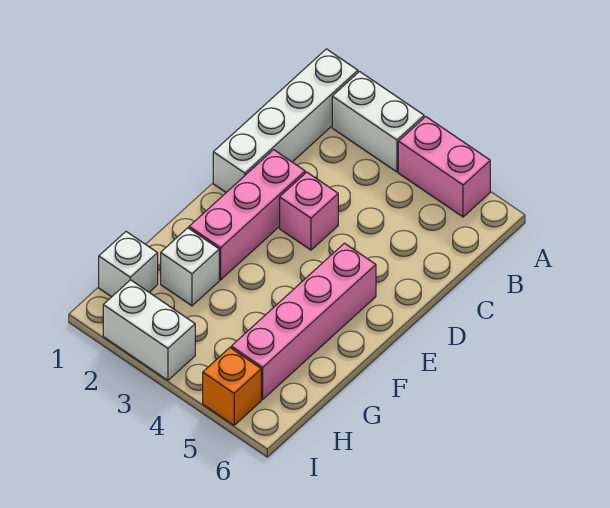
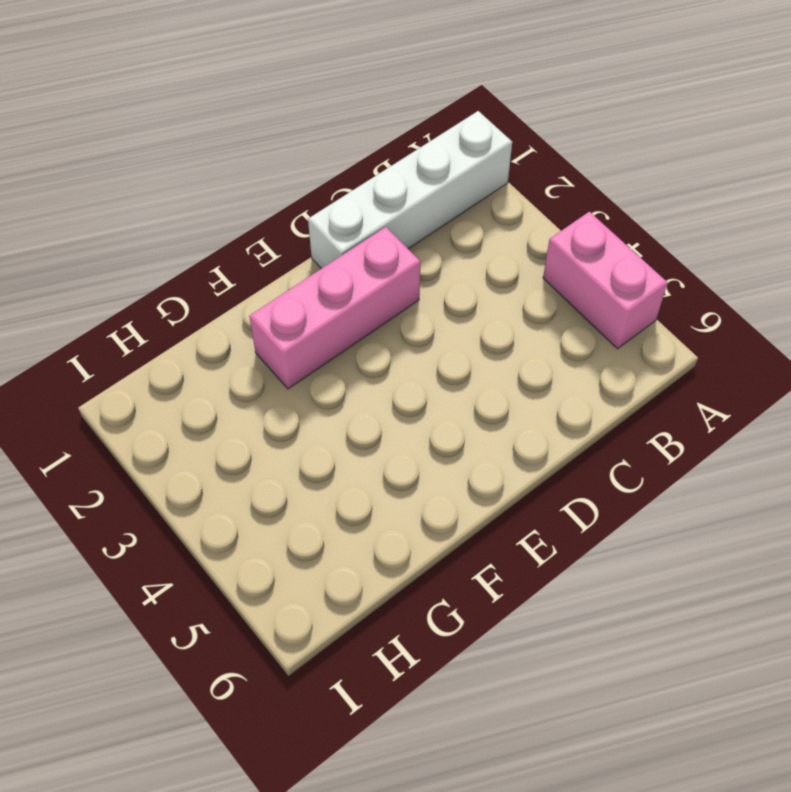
none -> white 1x2 brick [332,72,424,172]
none -> pink 1x1 brick [280,172,338,250]

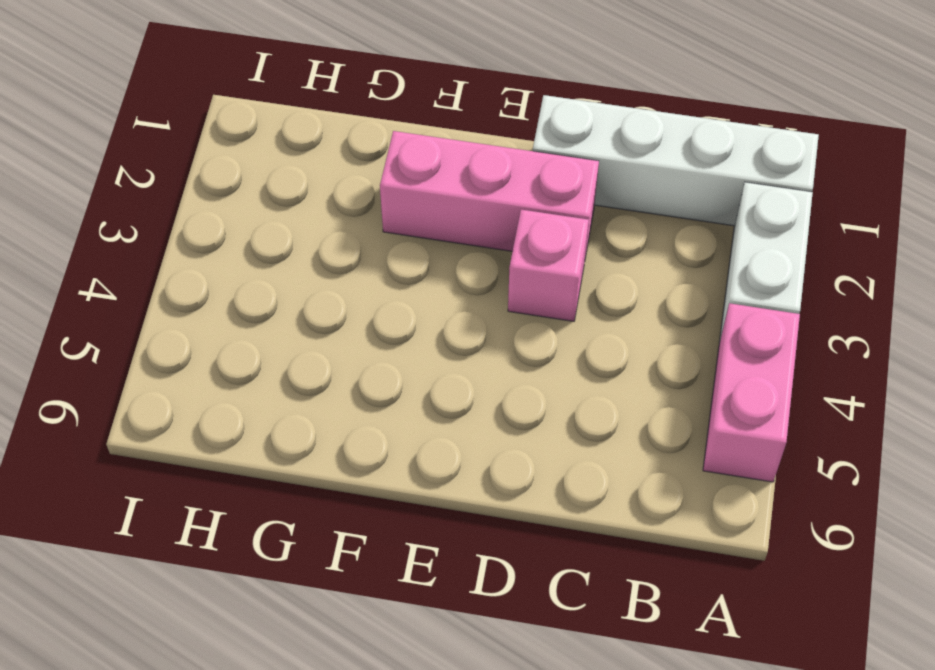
none -> pink 1x4 brick [231,243,376,399]
none -> white 1x1 brick [161,228,219,306]

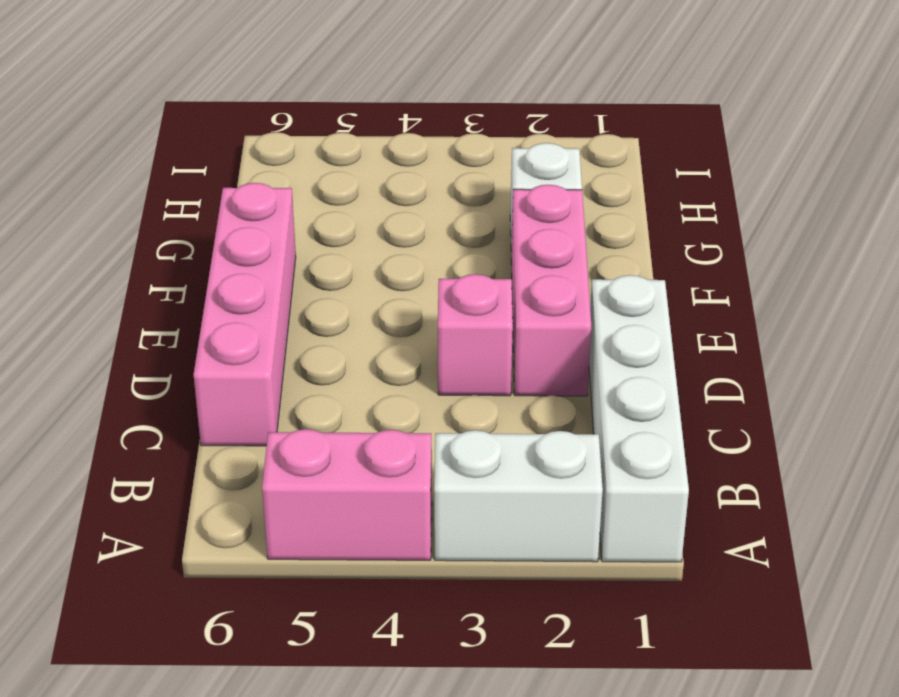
pink 1x4 brick [194,183,296,446] -> pink 1x4 brick moved to [231,243,376,399]
none -> white 1x1 brick [99,232,158,297]
none -> white 1x2 brick [103,280,195,380]

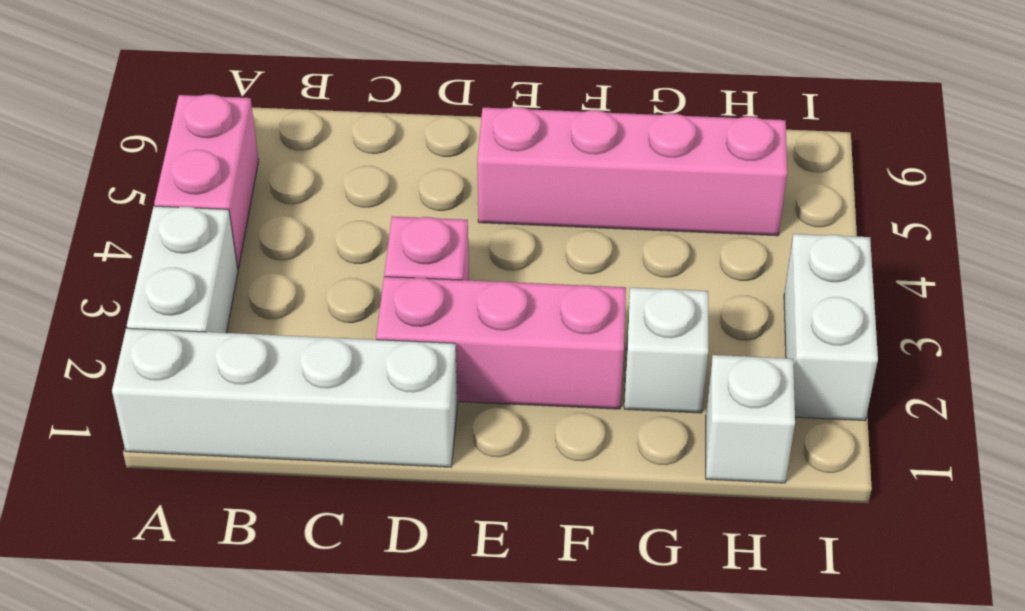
none -> orange 1x1 brick [203,348,261,425]

